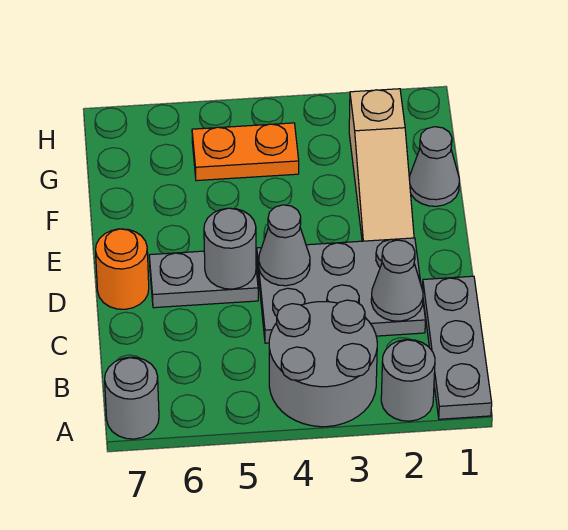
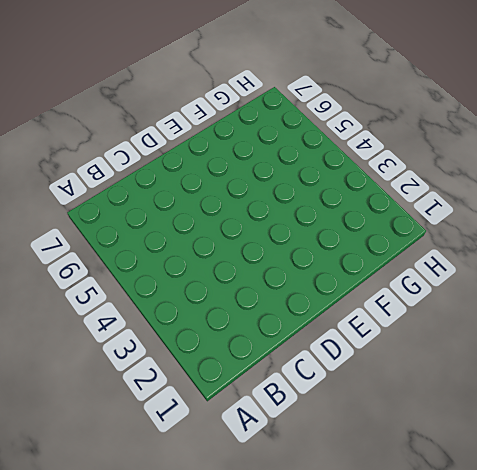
none -> grey 1x3 plate [423,276,492,419]
none -> grey 1x1 round brick [381,340,435,421]
none -> grey 2x2 round brick [269,300,377,427]

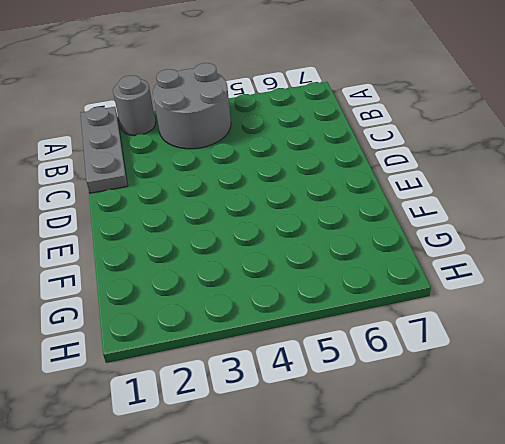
none -> grey 1x1 round brick [105,357,159,439]
none -> grey 2x3 plate [257,238,425,343]
none -> grey 1x2 plate [149,251,258,308]

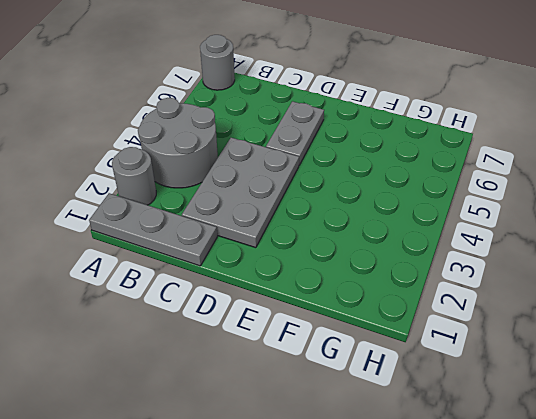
none -> orange 1x1 round brick [95,229,149,309]
none -> tan 1x3 slope [349,89,414,241]
none -> grey 1x1 cone [409,127,459,206]

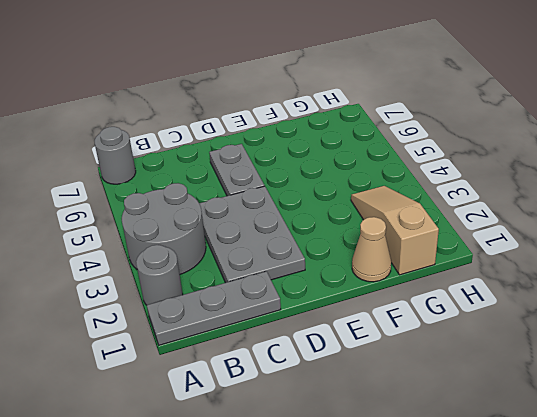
tan 1x1 cone [352,217,391,282] -> grey 1x1 cone [409,127,459,206]
tan 1x3 slope [351,186,439,275] -> tan 1x3 slope turned to [349,89,414,241]
none -> orange 1x1 round brick [95,229,149,309]
none -> orange 1x2 plate [192,123,299,181]
none -> grey 1x1 cone [371,240,423,321]

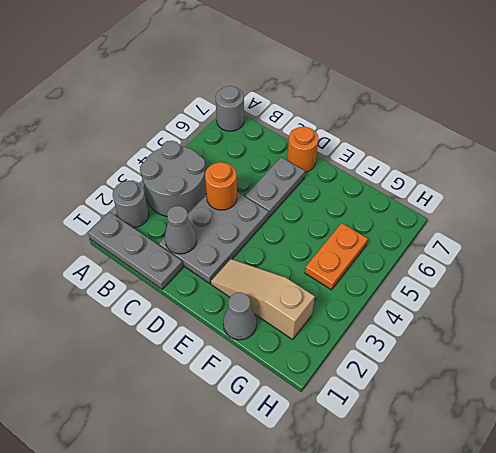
orange 1x1 round brick [205,162,237,210] -> none
none -> grey 1x1 cone [259,205,310,286]
none -> grey 1x1 round brick [204,208,256,289]

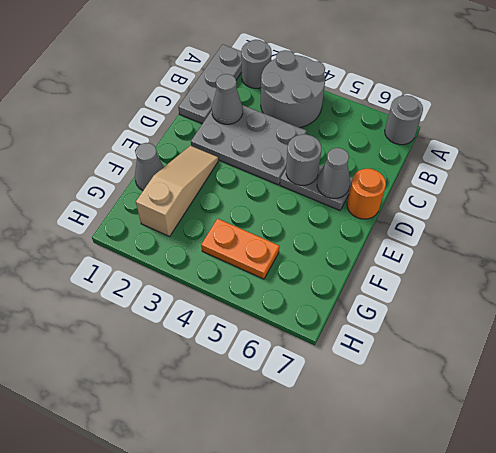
grey 1x1 cone [317,148,350,198] -> grey 1x1 cone moved to [259,205,310,286]

